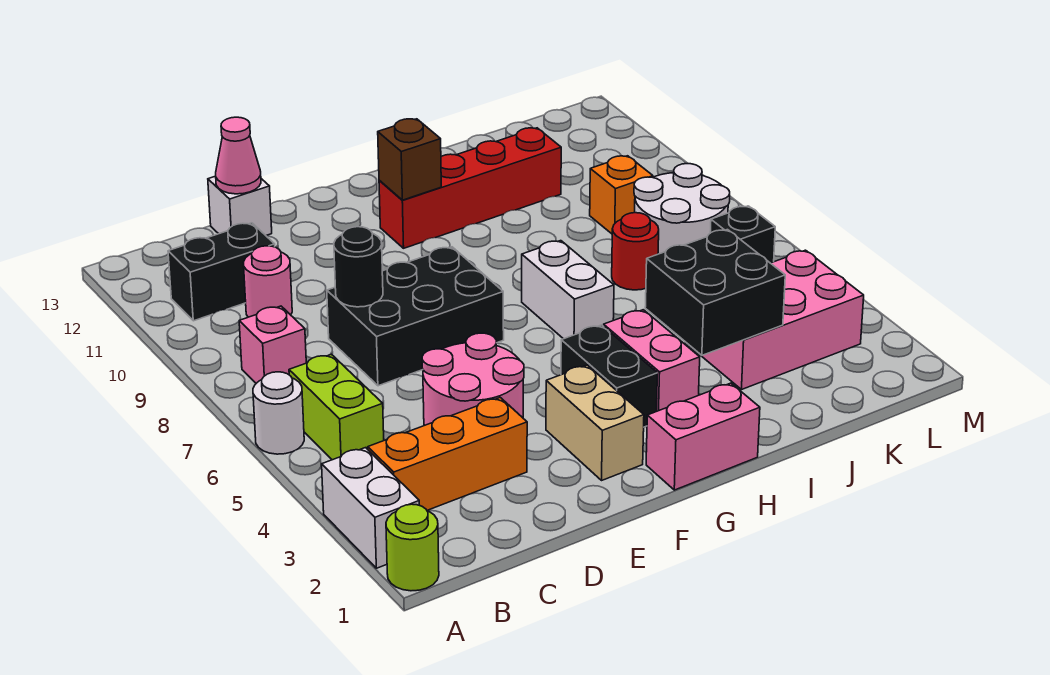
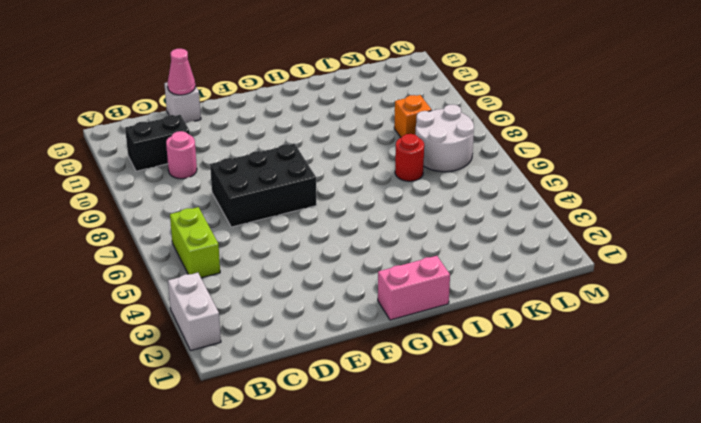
none -> lime 1x1 round brick [386,504,439,591]
none -> white 1x1 round brick [253,372,304,454]
none -> orange 1x3 brick [368,398,527,510]

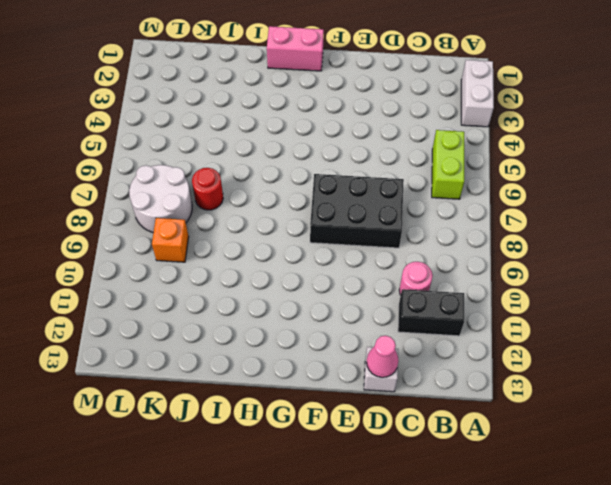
none -> lime 1x1 round brick [386,504,439,591]
none -> white 1x1 round brick [253,372,304,454]
none -> orange 1x3 brick [368,398,527,510]

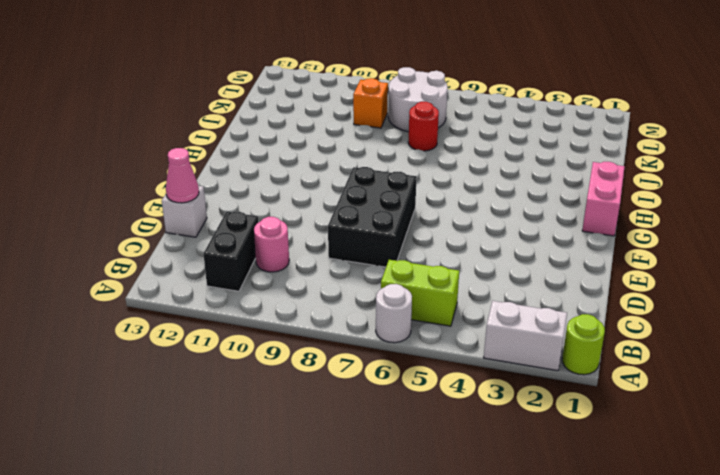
none -> orange 1x3 brick [368,398,527,510]
none -> pink 1x1 brick [239,306,306,383]
none -> pink 2x2 round brick [422,333,524,425]

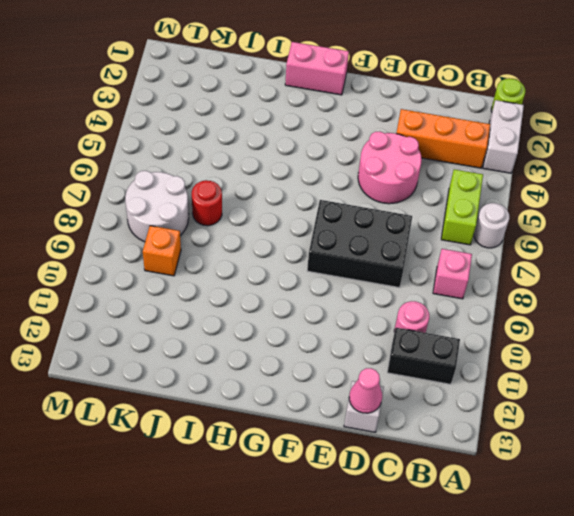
none -> tan 1x2 brick [546,365,644,480]
none -> black 1x2 brick [561,325,657,427]
none -> red 1x4 brick [379,128,561,248]

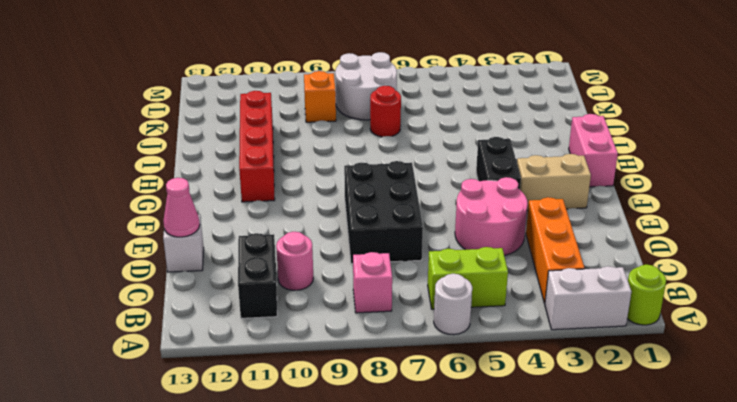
black 1x2 brick [476,137,521,190] -> black 1x2 brick turned to [561,325,657,427]
none -> pink 1x2 brick [604,310,700,411]
none -> white 1x2 brick [522,241,614,339]
none -> pink 2x3 brick [685,250,864,390]

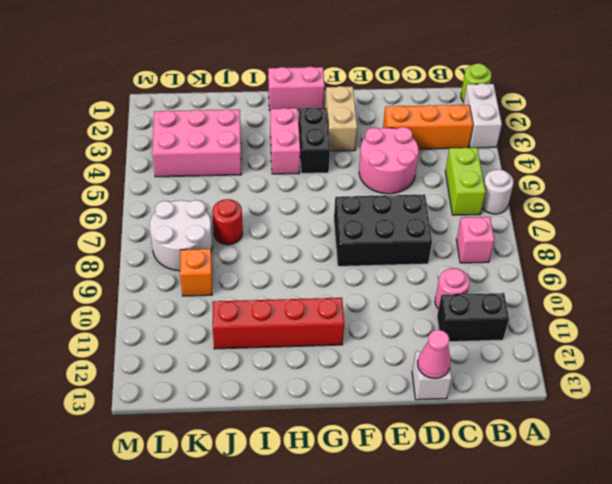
none -> white 1x2 brick [522,241,614,339]
none -> black 1x1 brick [710,206,775,263]
none -> black 1x1 round brick [334,227,383,307]

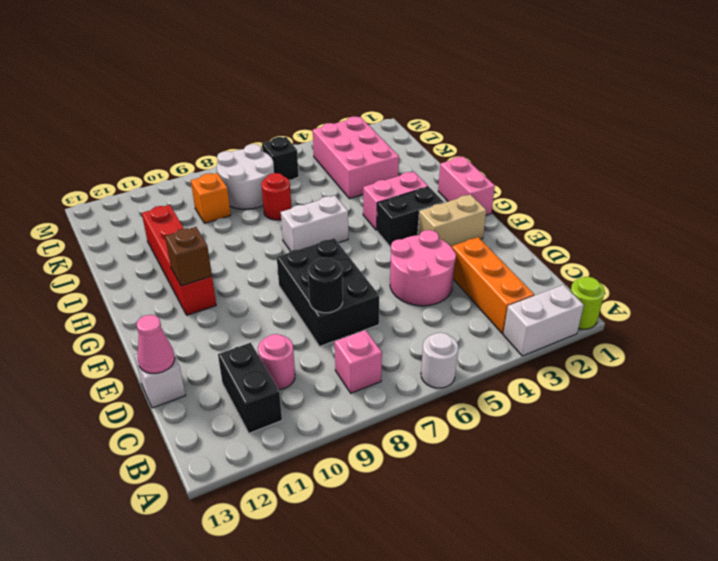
none -> lime 1x2 brick [289,354,384,460]
none -> black 2x2 brick [645,230,785,355]

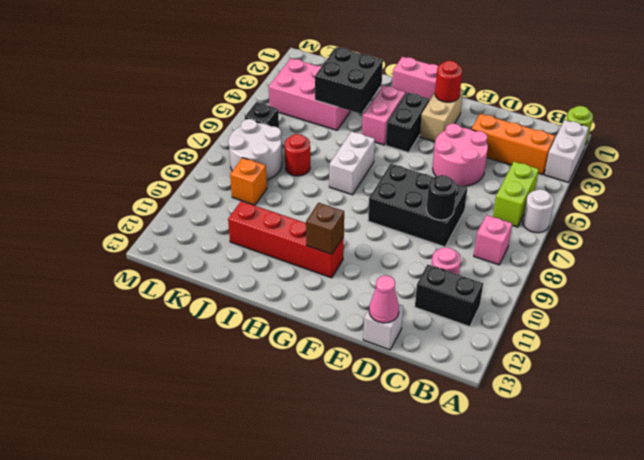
red 1x1 round brick [435,61,462,102] -> none

